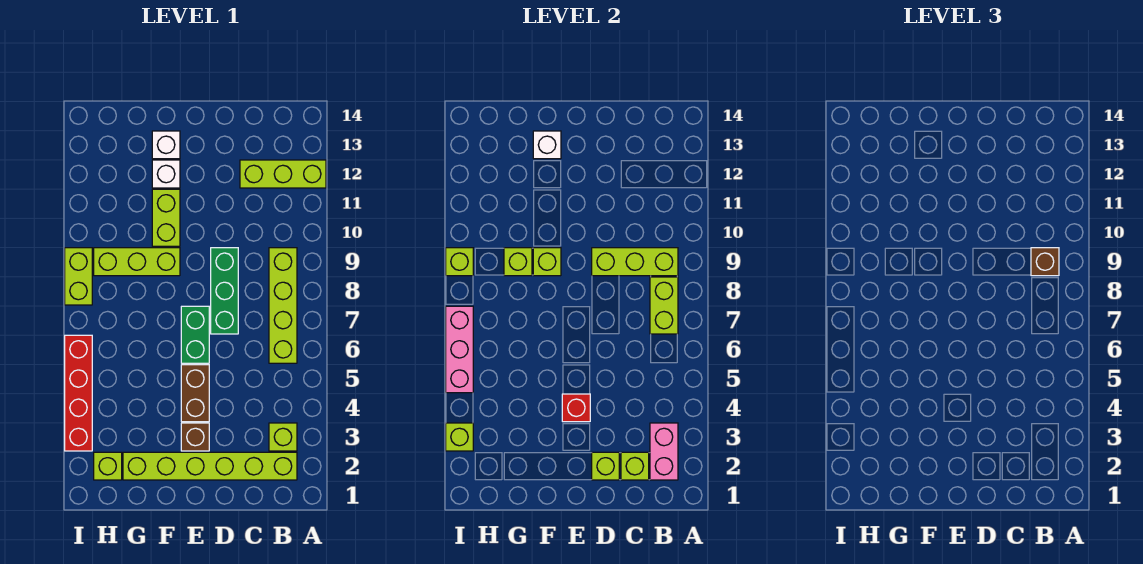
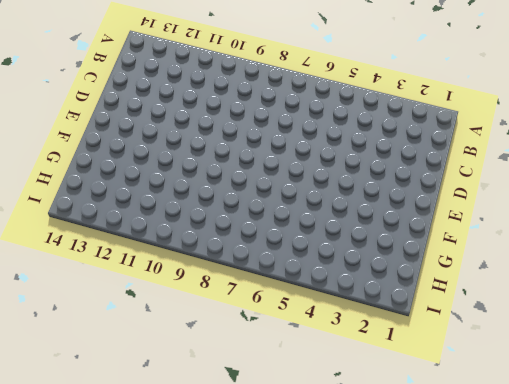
none -> lime 1x3 brick [240,160,326,188]
none -> lime 1x6 brick [123,452,297,480]
none -> lime 1x1 brick [269,423,297,451]

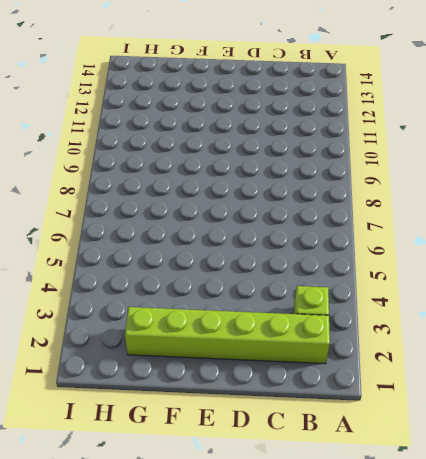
none -> lime 1x3 brick [240,160,326,188]
none -> lime 1x4 brick [269,248,297,363]
none -> green 1x3 brick [211,248,238,334]

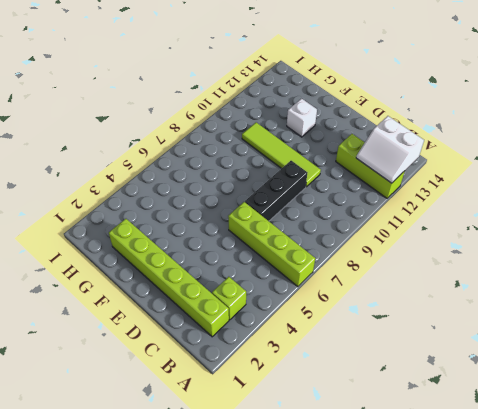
lime 1x4 brick [228,202,315,287] -> lime 1x4 brick turned to [269,248,297,363]
white 2x2 slope [356,116,424,183] -> none
black 1x3 brick [245,161,307,221] -> green 1x3 brick [211,248,238,334]
lime 1x4 tile [242,122,321,187] -> lime 1x2 brick [152,189,180,246]
none -> brown 1x1 brick [181,423,209,451]
none -> brown 1x2 brick [181,365,209,422]
none -> green 1x2 brick [181,306,209,363]

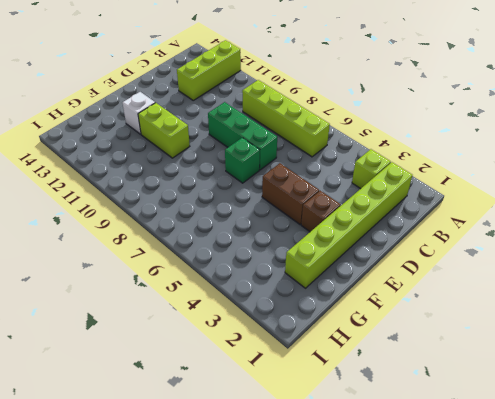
green 1x1 brick [225,138,260,183] -> green 1x2 brick [181,306,209,363]
none -> lime 1x3 brick [94,248,180,276]
none -> white 1x1 brick [152,131,180,159]
none -> lime 1x1 brick [94,452,122,480]

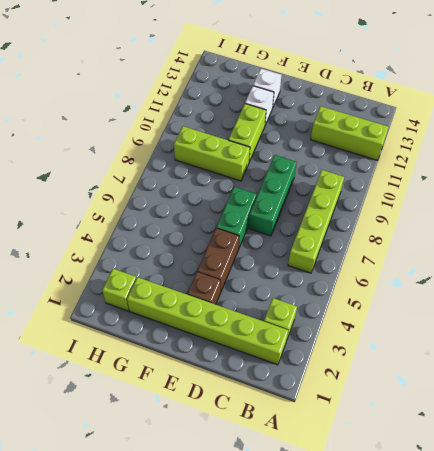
none -> red 1x4 brick [65,335,92,451]
none -> lime 1x2 brick [65,248,92,305]
none -> pink 1x2 brick [650,423,678,480]

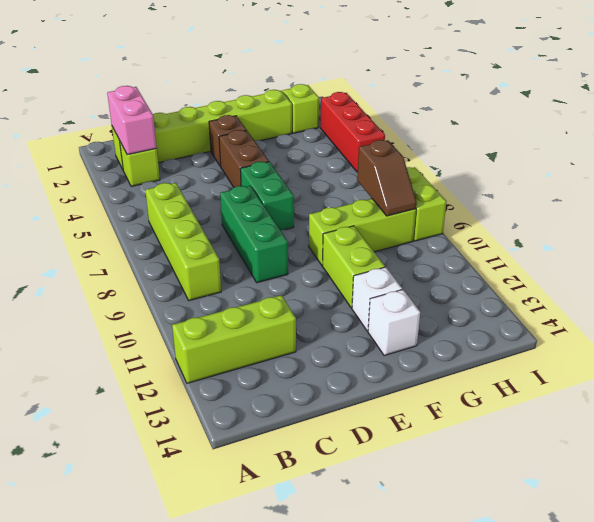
brown 1x2 slope [357,140,417,216] -> none
red 1x3 brick [321,92,385,172] -> red 1x4 brick [65,335,92,451]
none -> lime 1x2 brick [650,277,678,334]
none -> lime 1x3 brick [592,248,678,276]
none -> lime 1x1 brick [621,452,649,480]

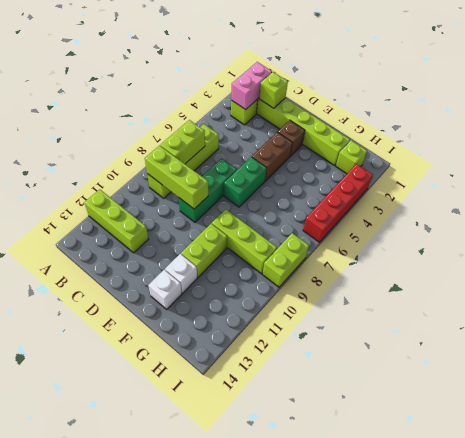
none -> lime 1x1 brick [592,452,619,480]
none -> red 1x1 brick [562,394,590,422]
none -> lime 1x1 brick [533,248,561,276]

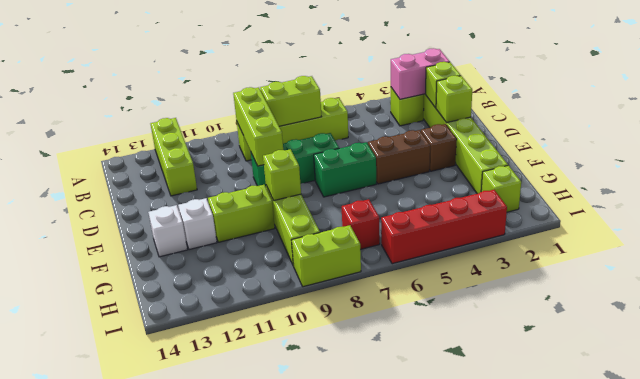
red 1x1 brick [342,199,380,249] -> red 1x1 brick moved to [562,394,590,422]
none -> white 1x1 brick [533,131,561,159]
none -> lime 1x1 brick [504,248,532,276]
none -> lime 1x1 brick [446,423,473,451]

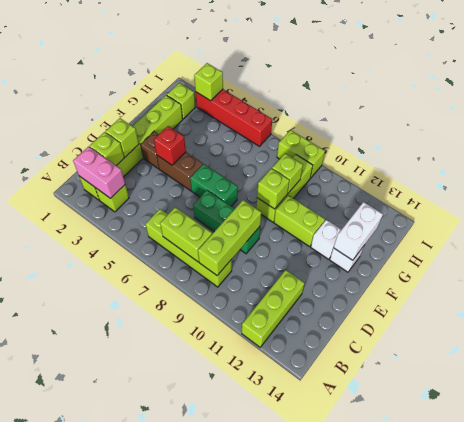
white 1x2 brick [334,202,383,260] -> white 1x1 brick [533,131,561,159]
none -> pink 1x3 brick [446,306,473,393]
none -> lime 1x1 brick [446,248,473,276]
none -> brown 1x1 brick [1031,248,1059,276]

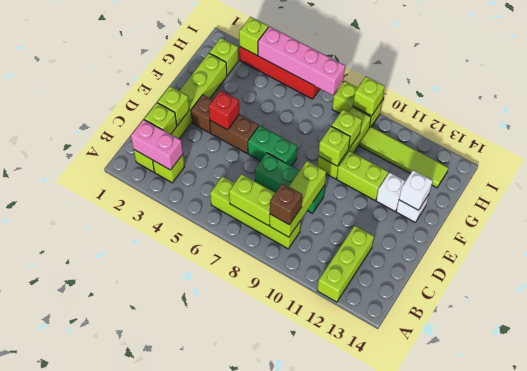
lime 1x4 tile [359,127,448,188] -> none
pink 1x4 brick [258,26,345,95] -> pink 1x3 brick [446,306,473,393]

